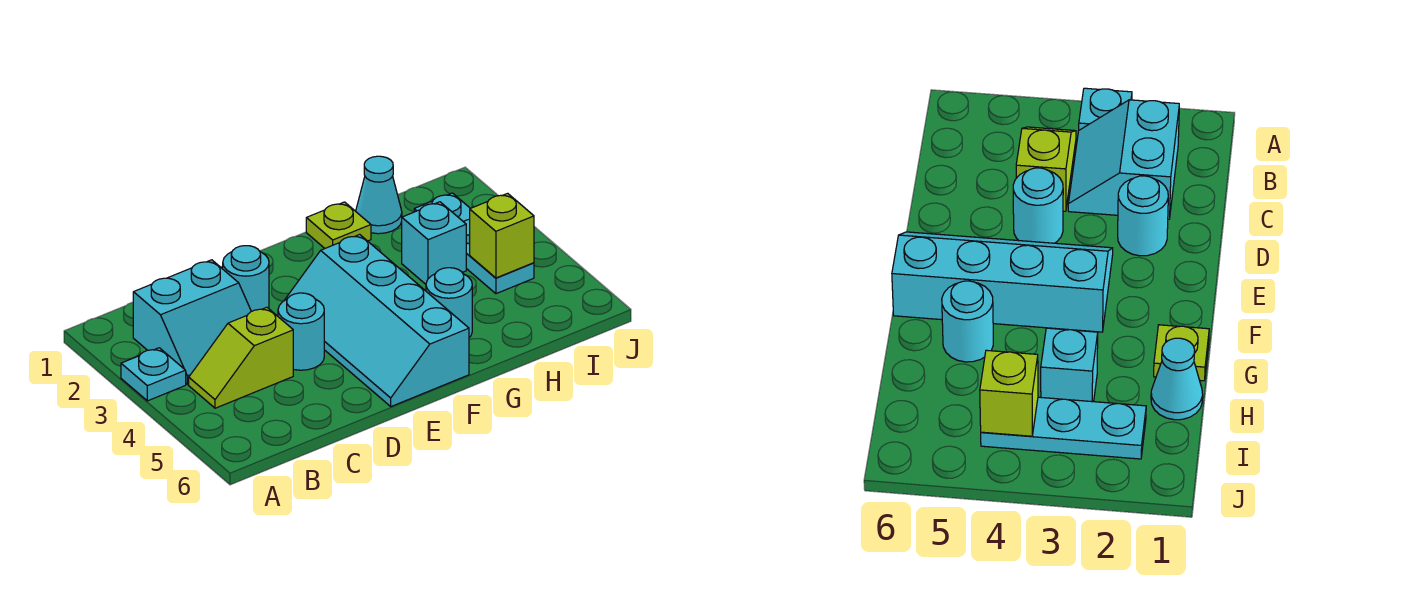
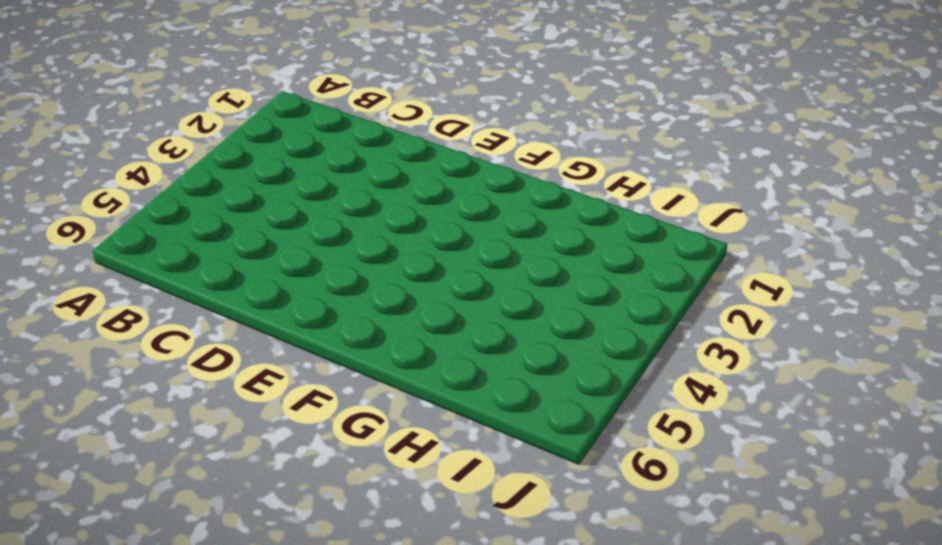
none -> cyan 1x1 plate [121,348,186,401]
none -> cyan 2x2 slope [133,260,251,385]
none -> lime 1x2 slope [189,307,293,408]

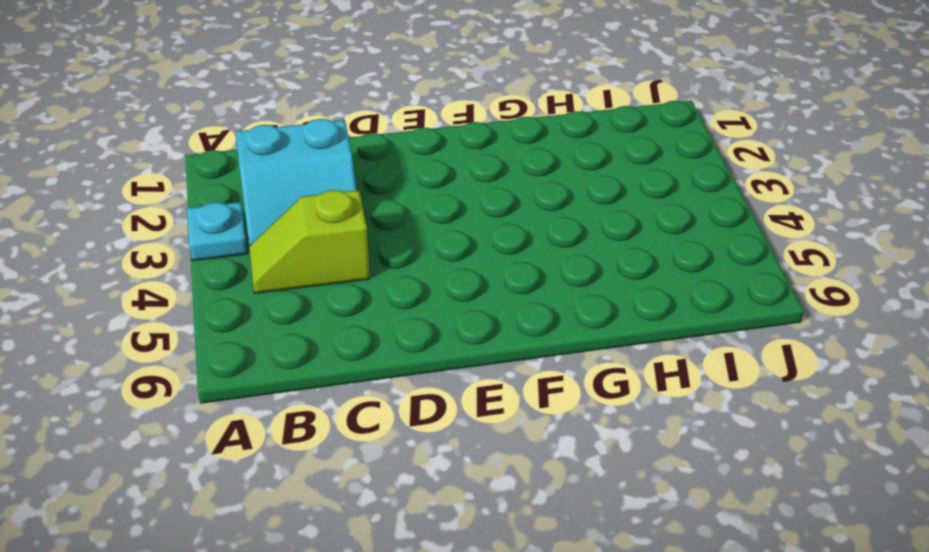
none -> cyan 1x1 round brick [223,246,269,311]
none -> cyan 1x1 round brick [278,293,324,370]
none -> cyan 2x4 slope [284,234,469,406]

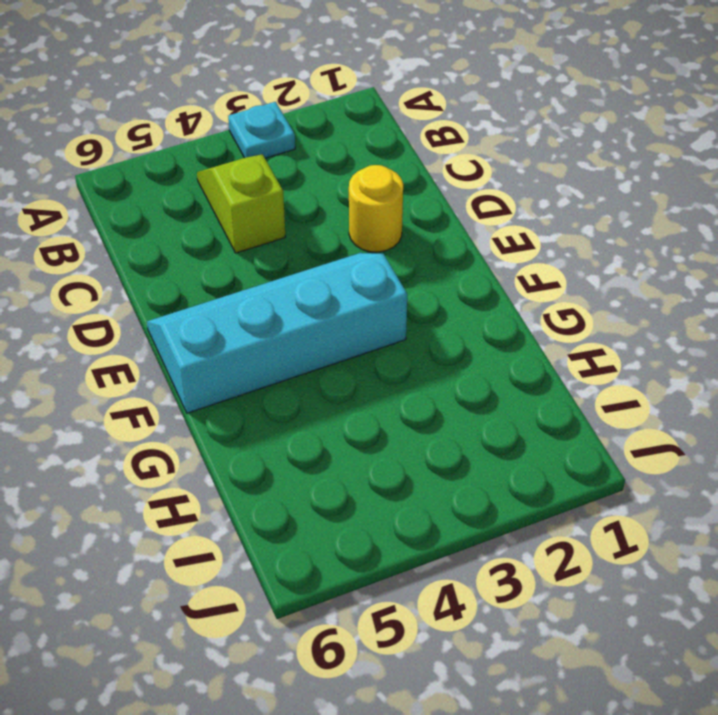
yellow 1x1 round brick [349,165,403,252] -> cyan 1x1 round brick [223,246,269,311]
none -> cyan 2x2 slope [133,260,251,385]
none -> cyan 1x1 round brick [278,293,324,370]
none -> lime 1x1 plate [306,202,371,248]

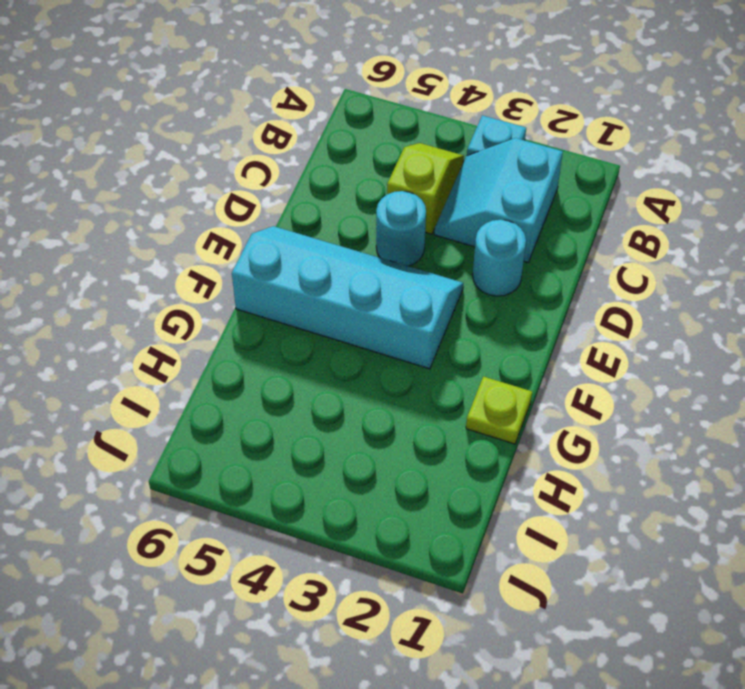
none -> cyan 1x1 round brick [426,268,472,338]
none -> cyan 1x1 cone [356,156,402,234]
none -> cyan 1x1 brick [402,202,466,284]

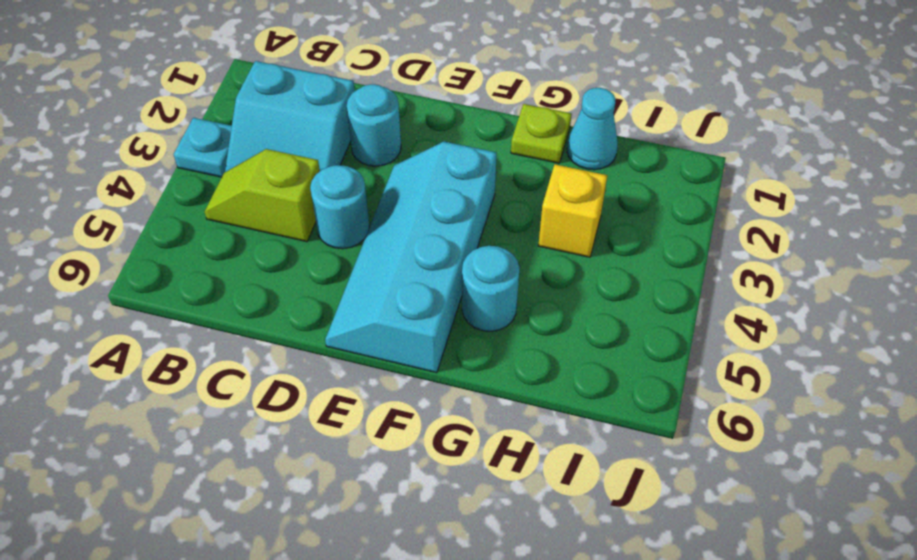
yellow 1x1 brick [538,164,608,257] -> cyan 1x1 brick [402,202,466,284]
none -> cyan 1x3 plate [414,193,534,294]
none -> lime 1x1 brick [470,193,534,278]

